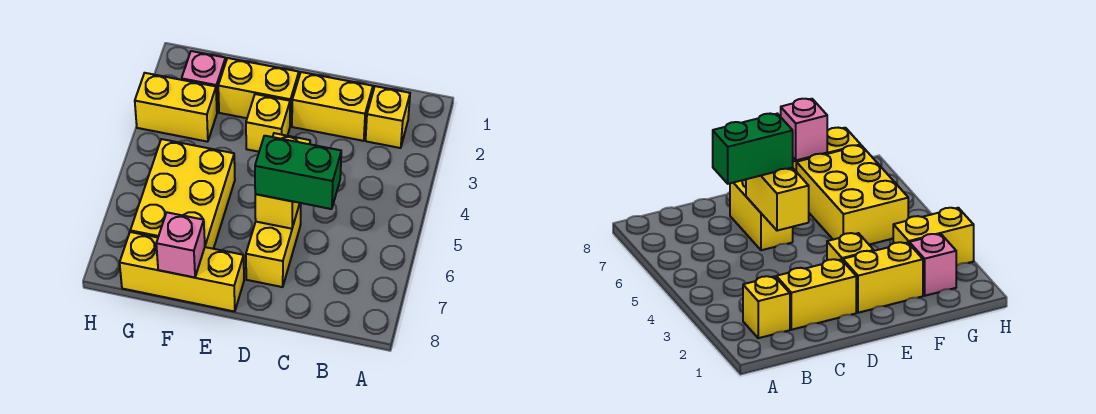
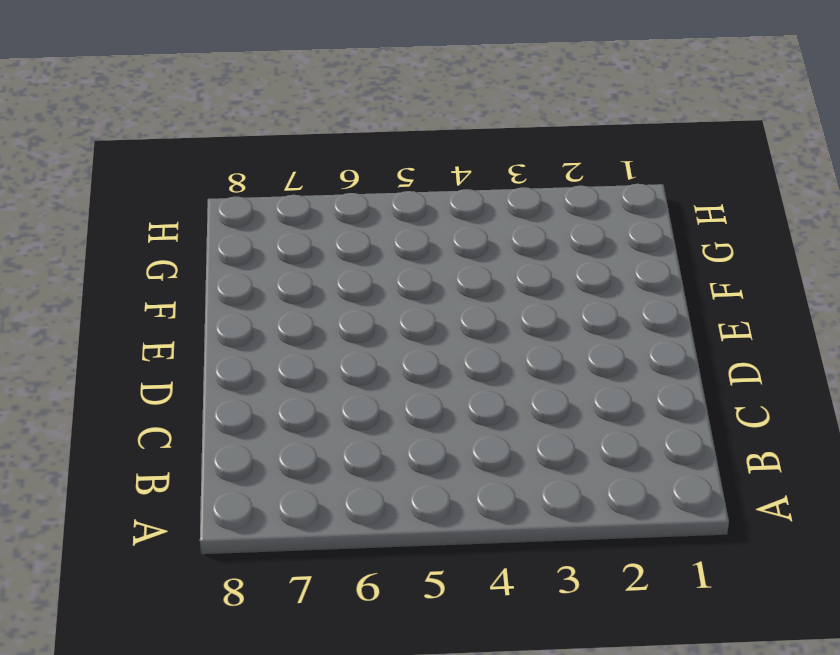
none -> yellow 1x1 brick [366,86,410,148]
none -> yellow 1x2 brick [292,72,373,141]
none -> yellow 1x2 brick [246,203,301,287]

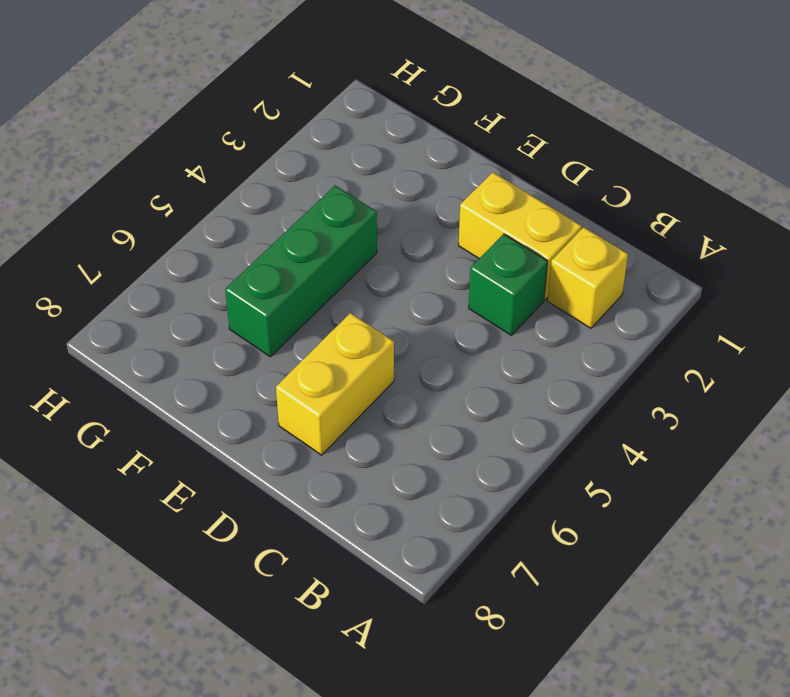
green 1x1 brick [469,234,547,335] -> none
green 1x3 brick [225,186,377,357] -> yellow 2x3 brick [130,139,235,249]
none -> yellow 1x2 brick [218,58,299,126]
none -> yellow 1x1 brick [246,94,290,152]
none -> yellow 1x3 brick [120,232,244,312]

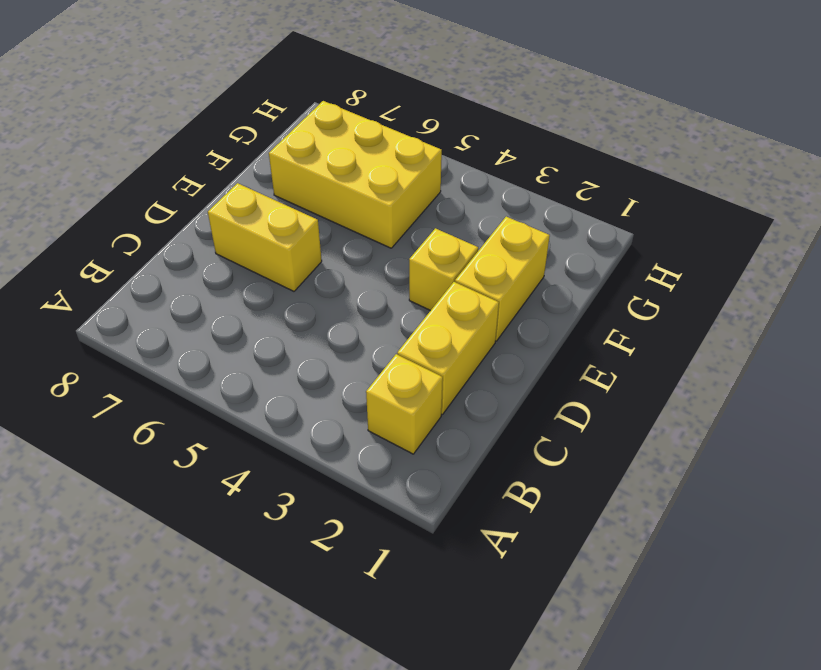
none -> yellow 1x3 brick [120,232,244,312]
none -> pink 1x1 brick [182,51,226,112]
none -> yellow 1x2 brick [135,73,217,142]

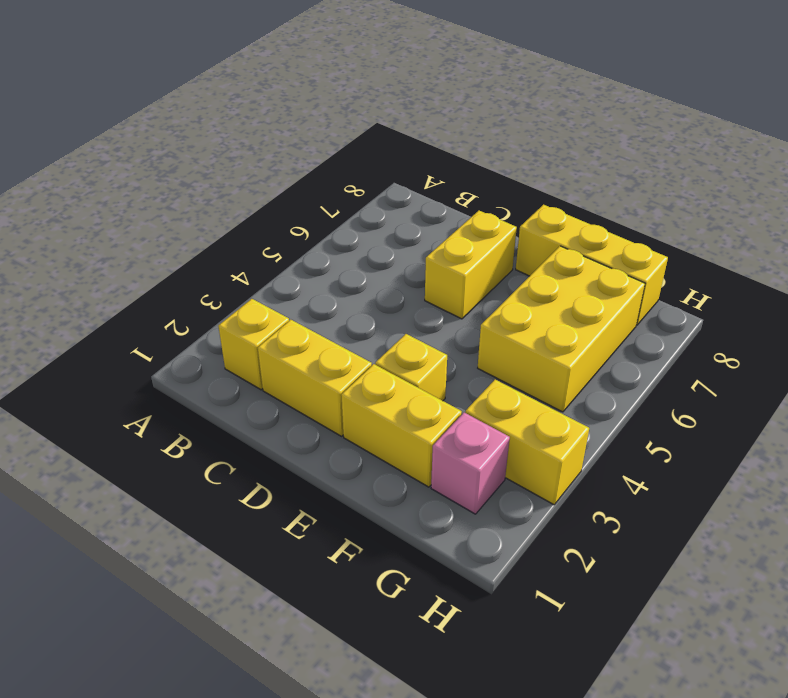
none -> yellow 1x2 brick [255,133,310,229]
none -> pink 1x1 brick [156,212,205,278]
none -> green 1x2 brick [255,136,341,209]

